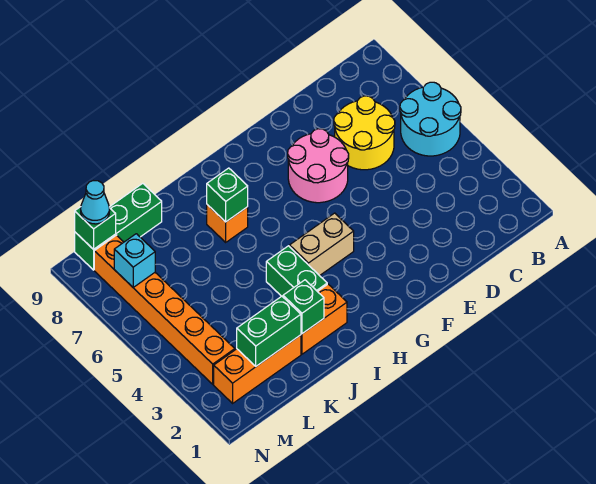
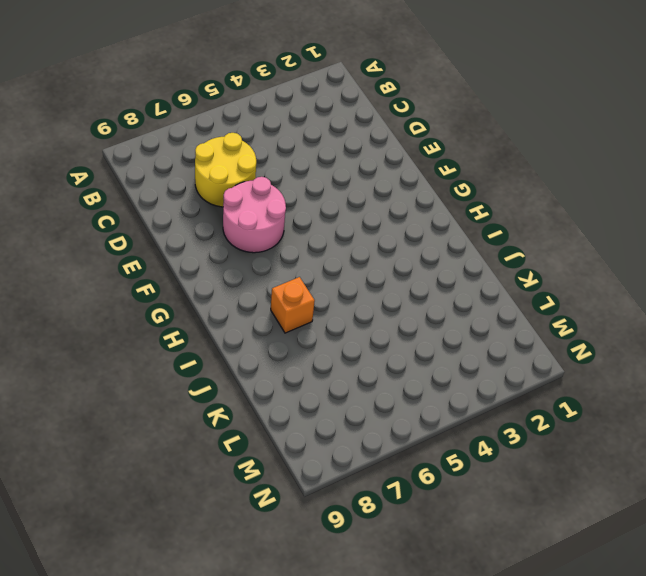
none -> cyan 2x2 round brick [400,82,461,156]
none -> tan 1x2 brick [290,213,354,276]
none -> orange 1x2 brick [301,284,347,354]

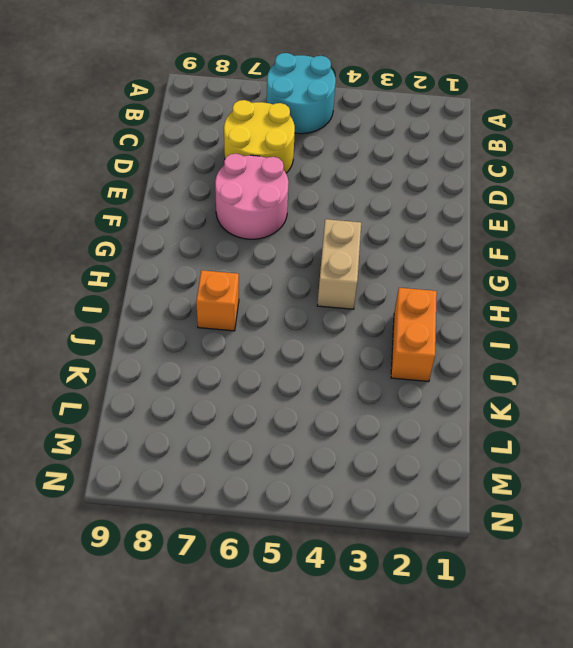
none -> green 1x2 brick [266,246,327,297]
none -> orange 1x3 brick [214,335,301,403]
none -> green 1x3 brick [75,183,162,270]

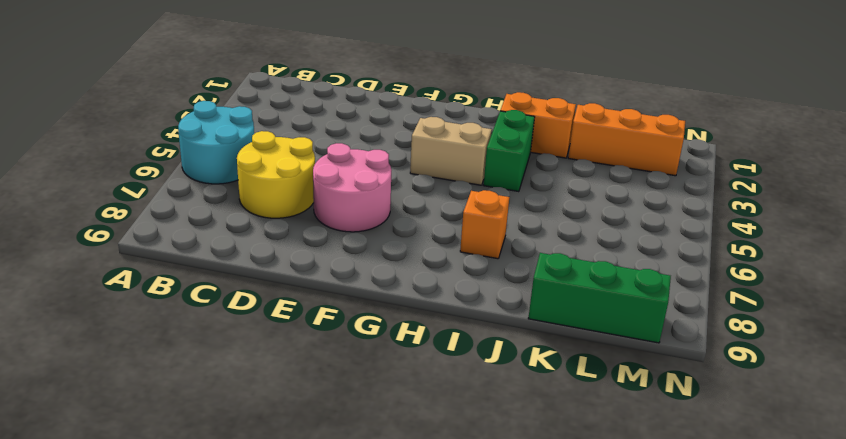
none -> orange 1x6 brick [94,235,235,384]
none -> green 1x1 brick [207,168,248,222]
none -> green 1x1 brick [283,280,324,334]

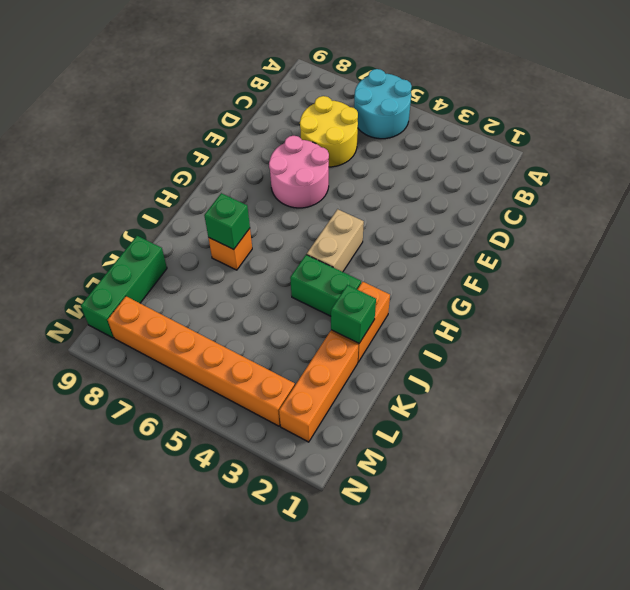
none -> green 1x2 brick [237,296,301,366]
none -> cyan 1x1 brick [114,234,155,288]
none -> green 1x1 brick [75,207,116,250]

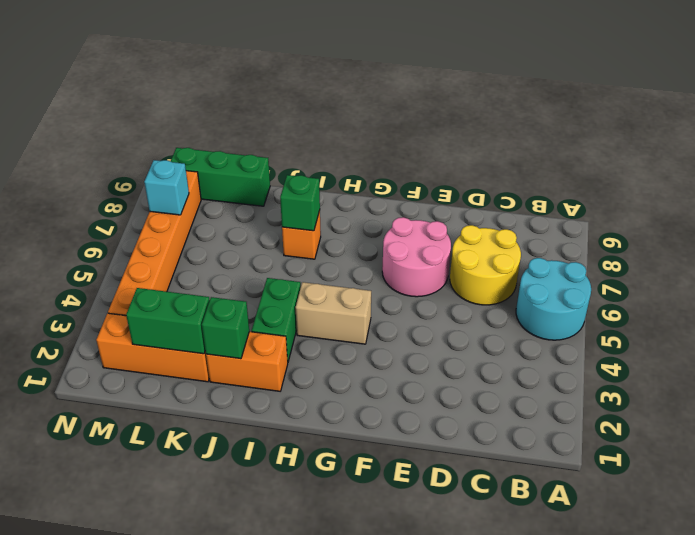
none -> green 1x1 brick [75,207,116,250]
none -> cyan 1x1 cone [81,181,110,224]

